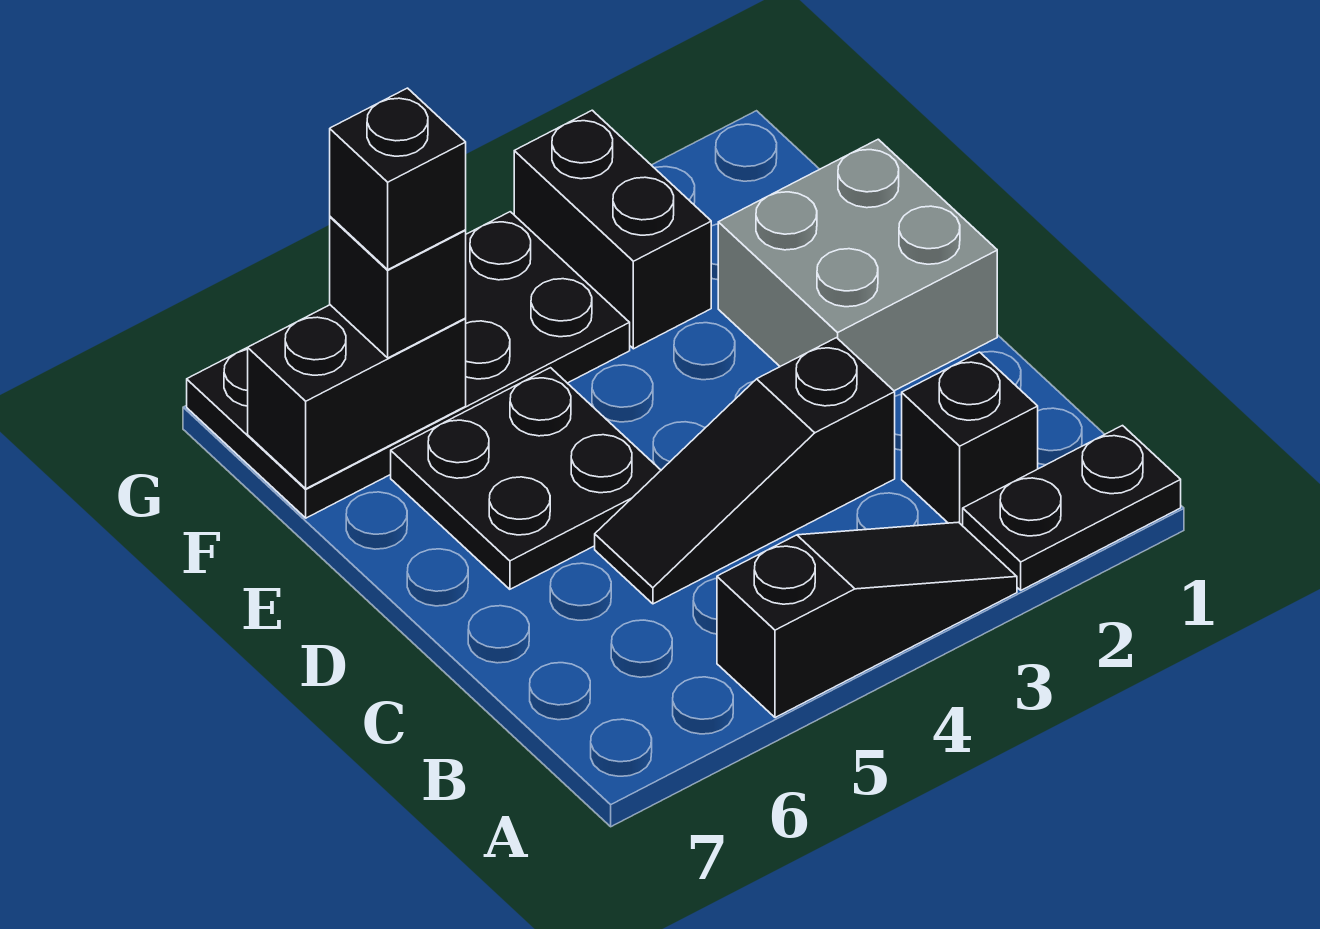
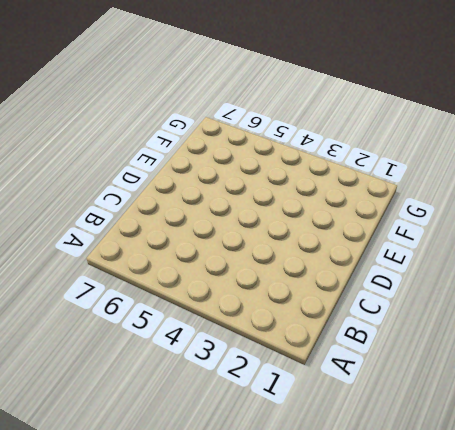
none -> black 1x2 plate [963,426,1181,590]
none -> black 1x3 slope [717,522,1017,718]

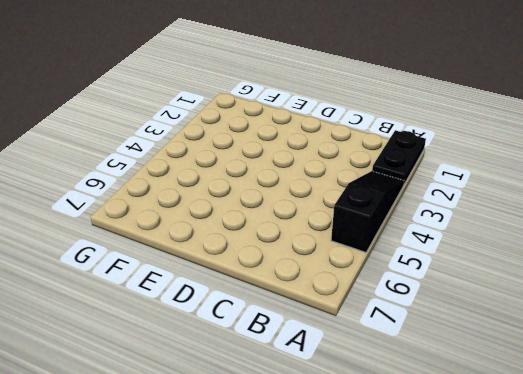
none -> black 1x1 brick [902,352,1038,526]
none -> black 1x3 slope [595,338,895,604]

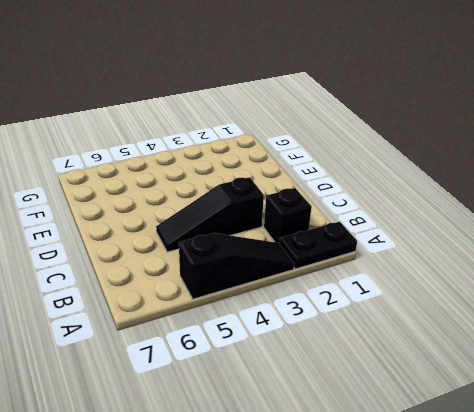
none -> grey 2x2 brick [718,139,997,391]
none -> black 2x2 plate [391,368,661,589]

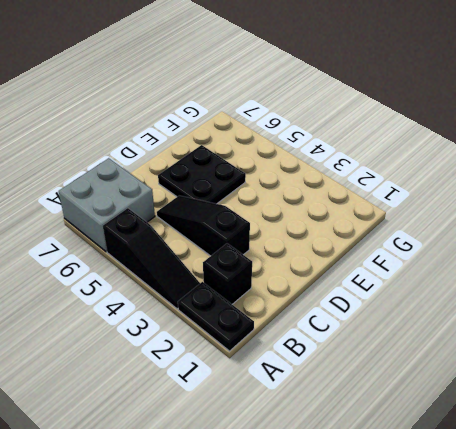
grey 2x2 brick [59,158,155,252] -> grey 2x2 brick moved to [718,139,997,391]
none -> black 1x2 brick [514,110,711,349]
none -> black 2x4 plate [187,212,630,518]

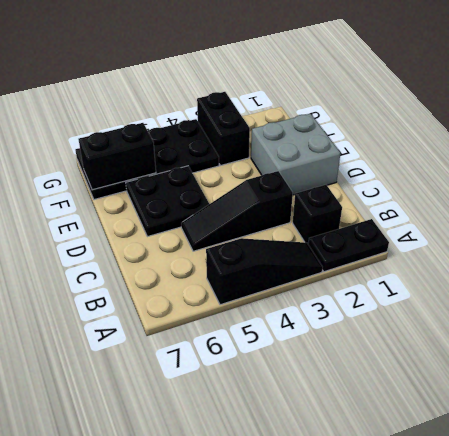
none -> black 1x1 brick [330,217,466,358]
none -> black 1x1 brick [330,88,466,269]

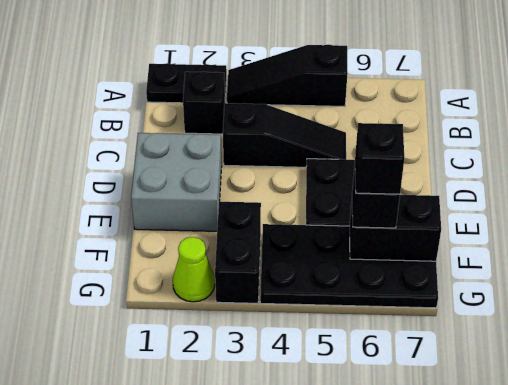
lime 1x1 cone [173,237,215,302] -> none

